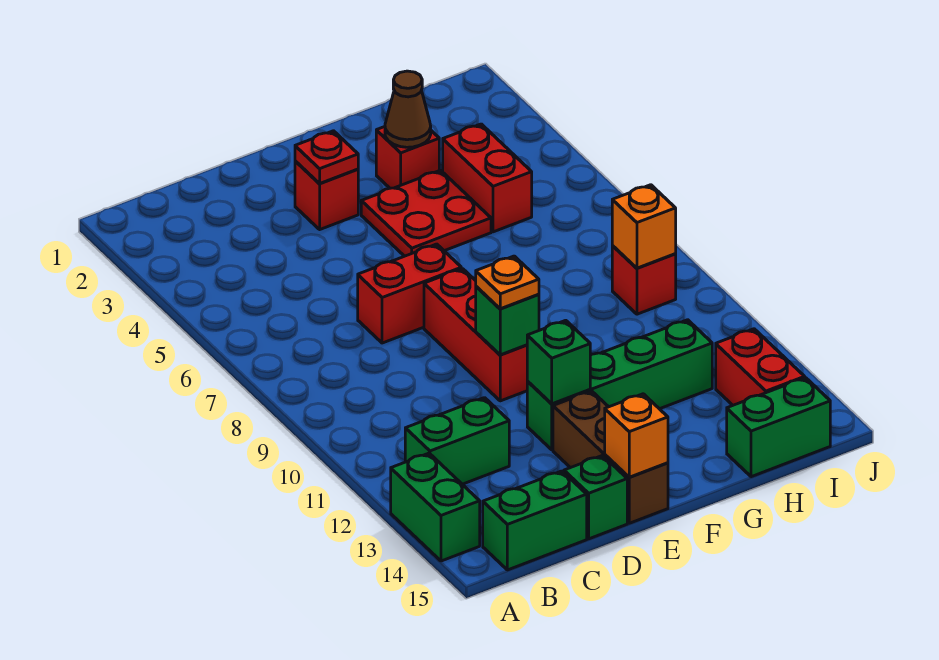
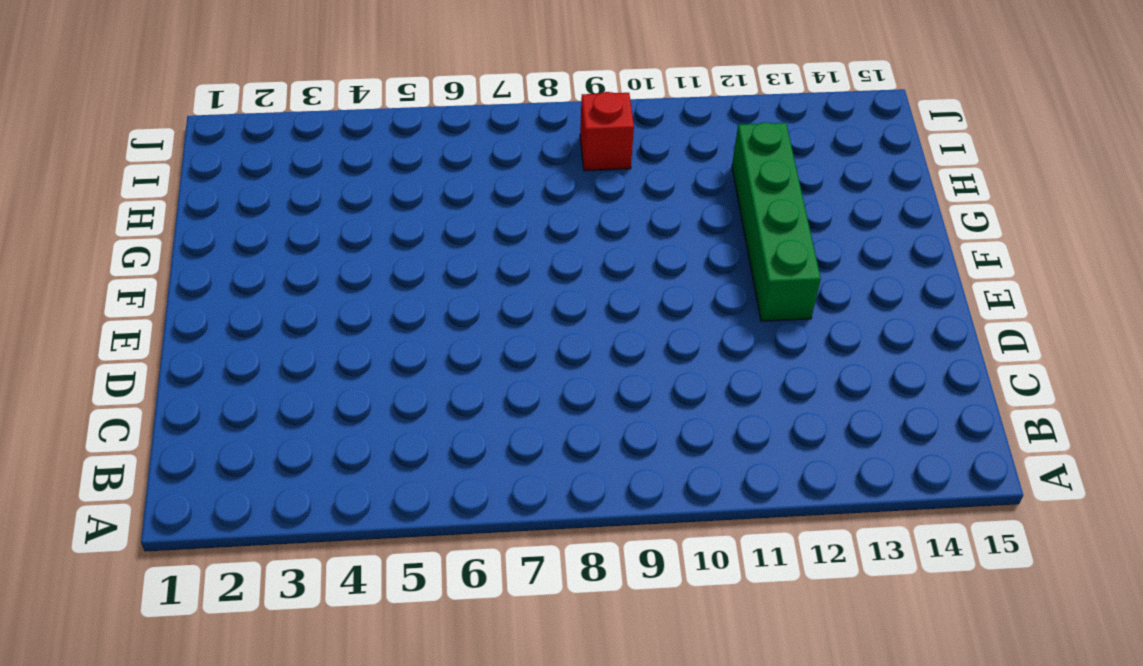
none -> green 1x2 brick [391,453,480,561]
none -> green 1x2 brick [405,398,509,484]
none -> green 1x2 brick [483,471,587,570]

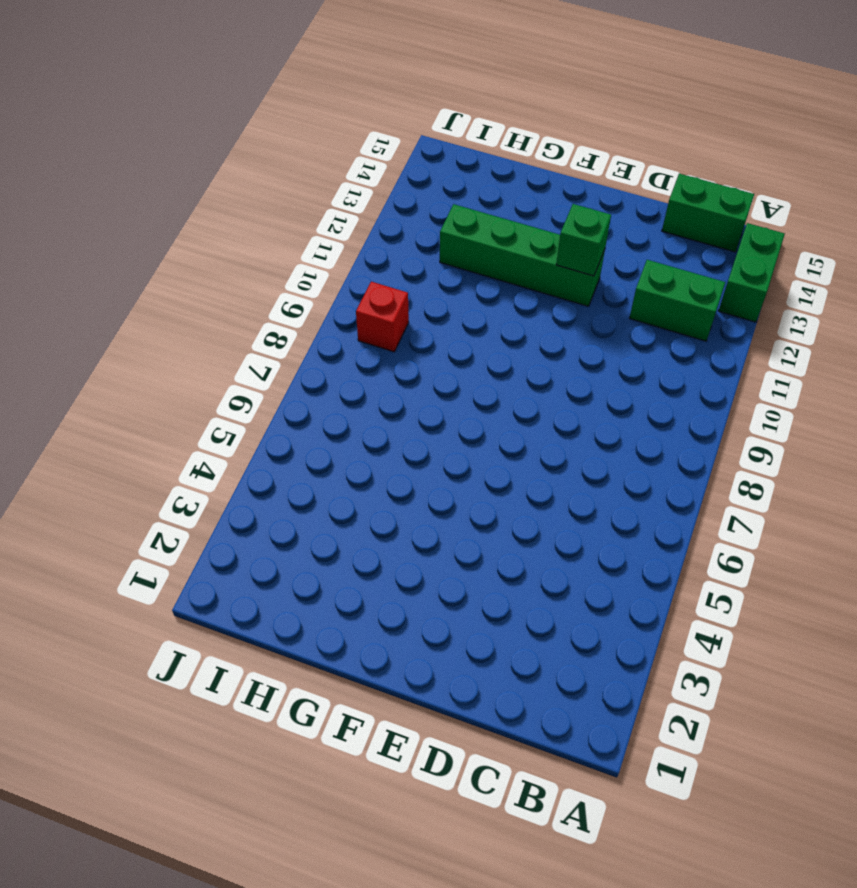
none -> red 1x2 brick [358,244,461,343]
none -> green 1x1 brick [564,455,627,539]
none -> red 1x1 brick [295,161,358,229]

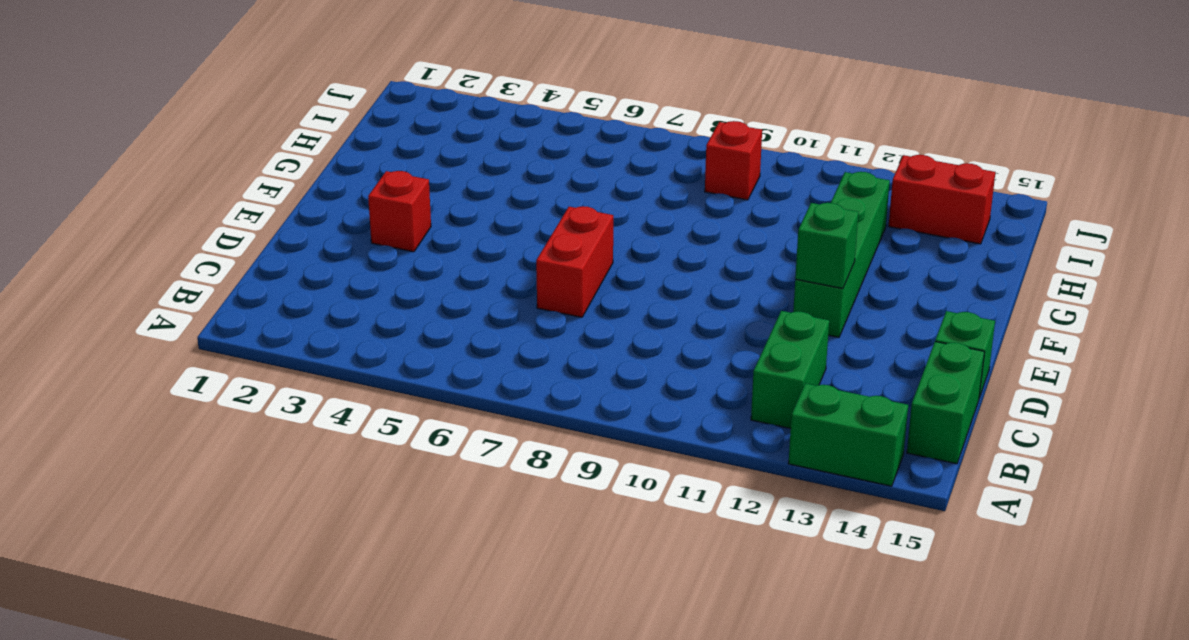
none -> red 1x3 brick [424,269,527,401]
none -> brown 1x3 brick [553,391,668,523]
none -> red 2x2 plate [361,170,491,256]

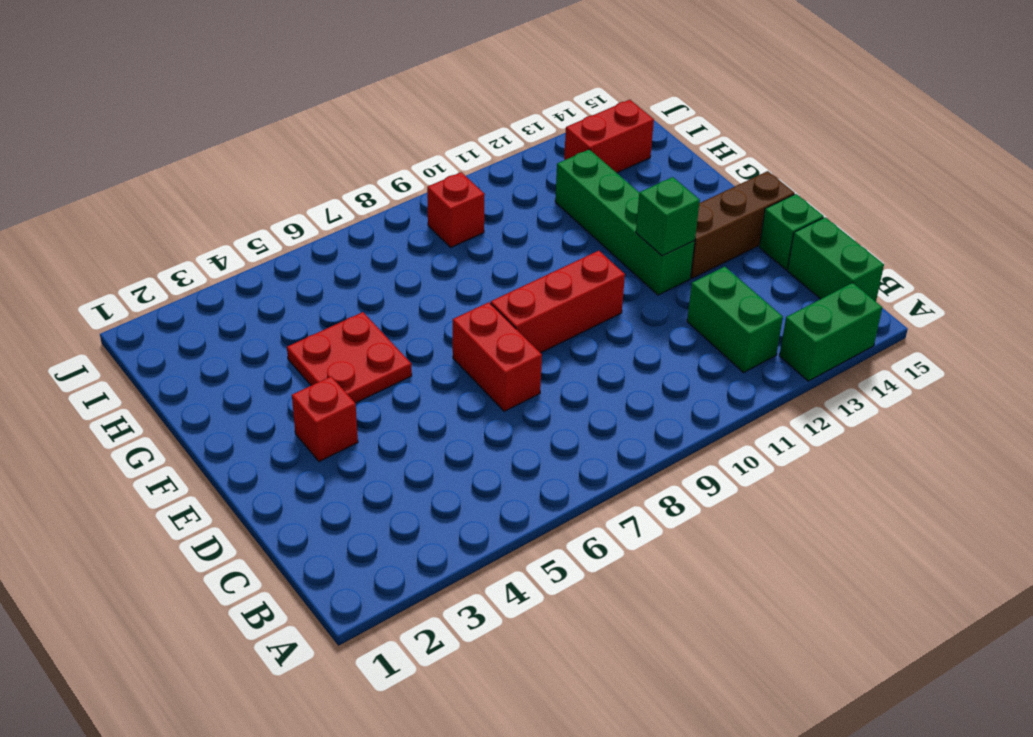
none -> red 1x1 brick [376,127,439,188]
none -> red 1x2 brick [443,124,532,232]
none -> green 1x2 brick [727,378,830,477]

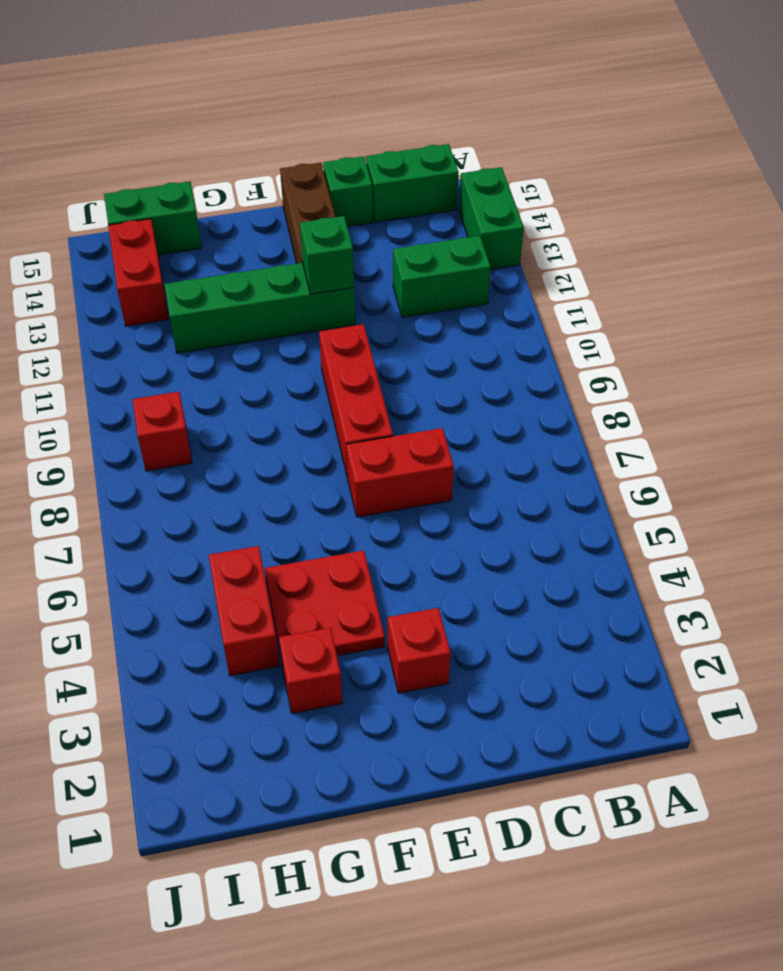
none -> red 1x1 plate [295,131,358,183]
none -> green 1x1 brick [476,287,539,355]
none -> orange 1x1 brick [605,394,668,477]

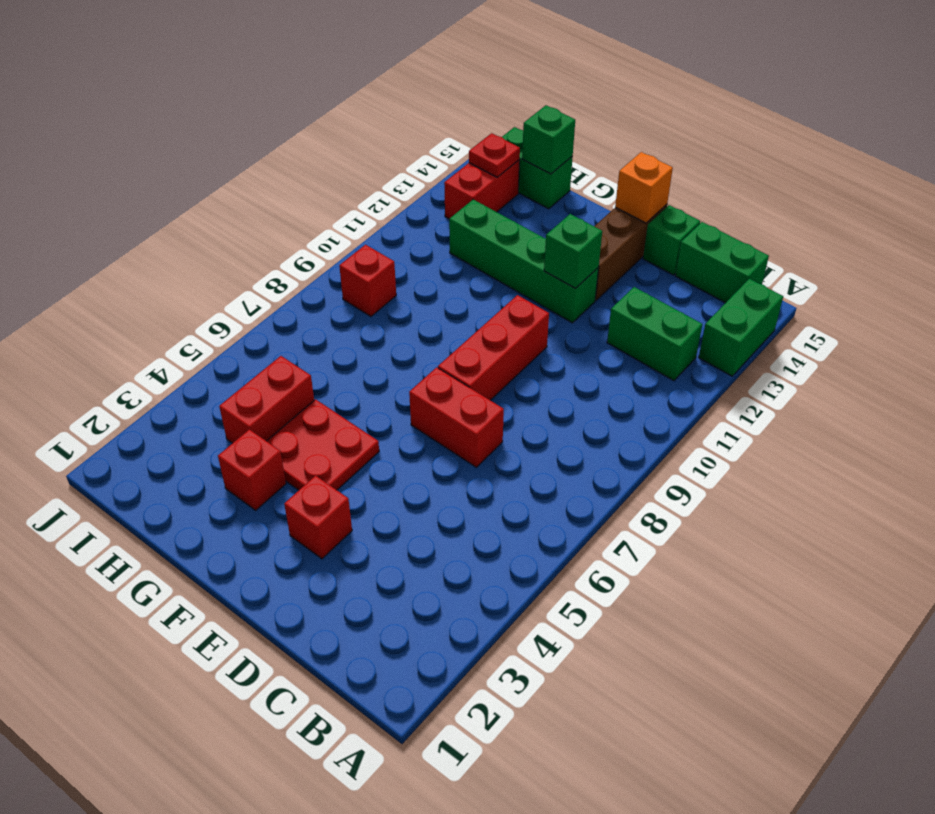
green 1x1 brick [522,105,575,174] -> green 1x1 brick moved to [476,287,539,355]
red 1x1 plate [469,133,520,177] -> red 1x1 plate moved to [295,131,358,183]
none -> brown 1x1 cone [385,71,431,147]
none -> orange 1x1 brick [612,185,676,268]
none -> orange 1x1 plate [476,256,539,309]

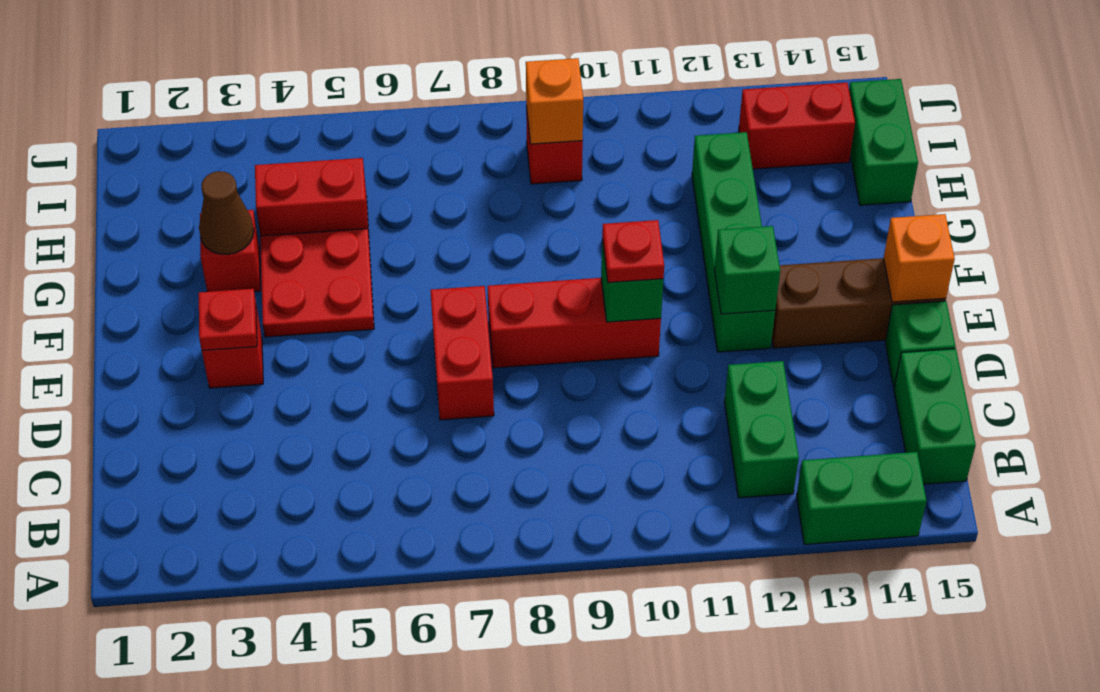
red 1x1 plate [602,220,664,283] -> orange 1x1 plate [476,256,539,309]

